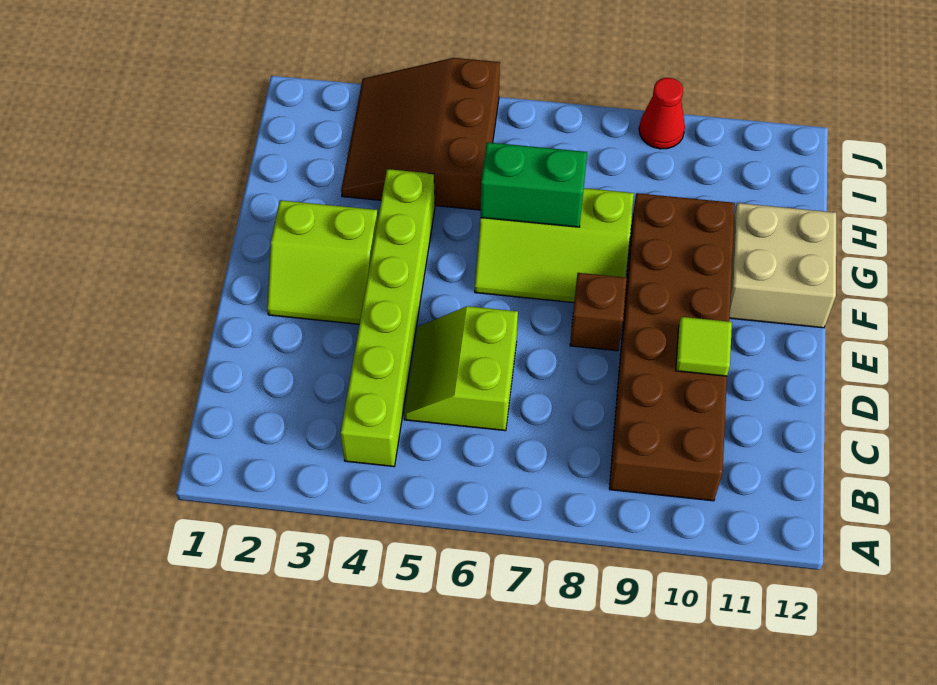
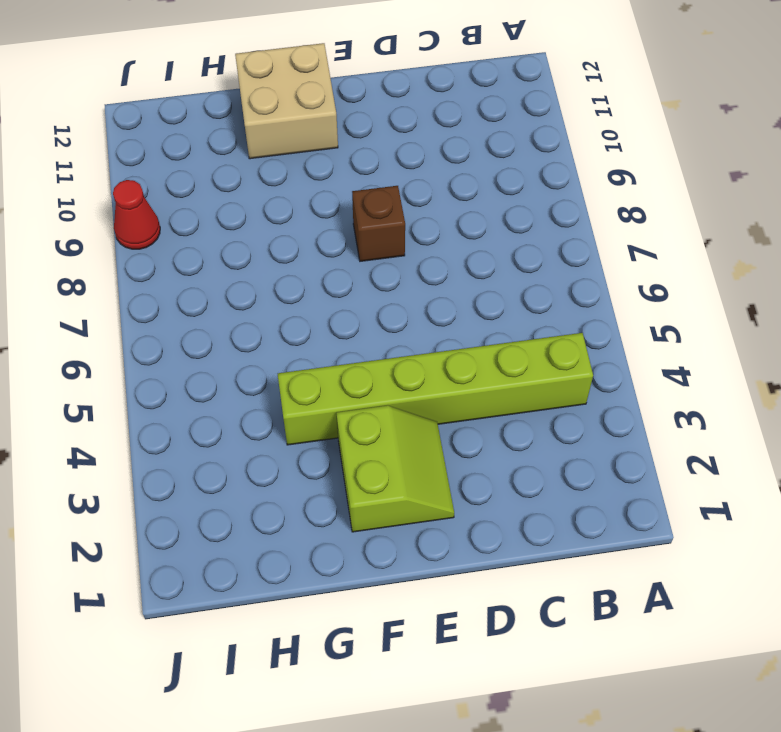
none -> brown 2x6 brick [609,193,735,501]
none -> lime 2x2 slope [404,306,518,431]

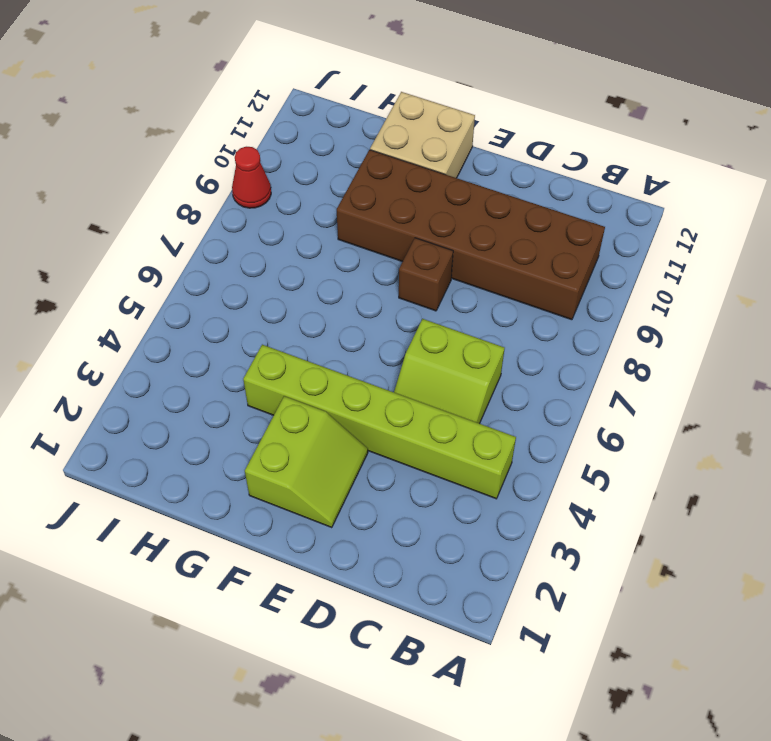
none -> lime 2x3 slope [475,188,634,303]
none -> brown 3x3 slope [341,58,500,210]

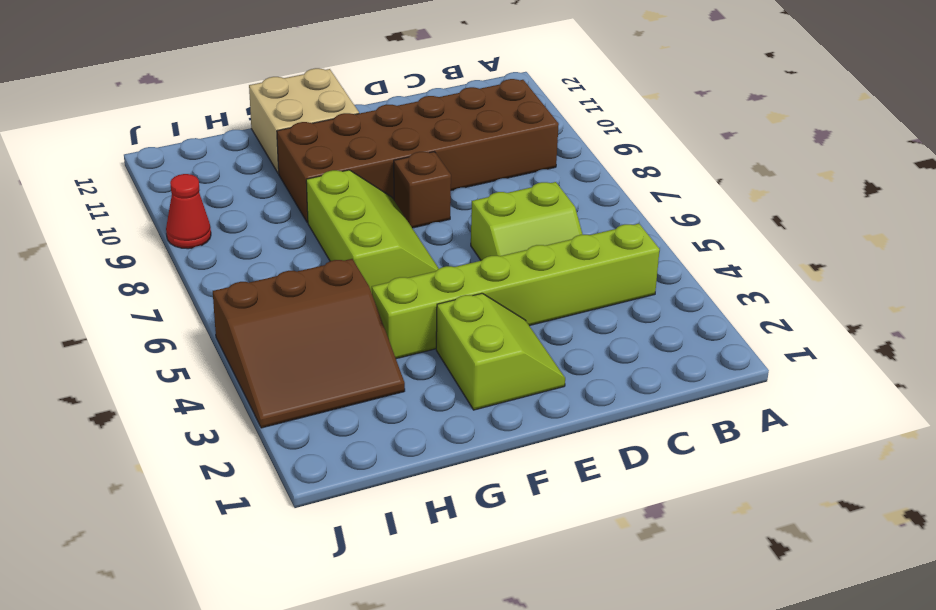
none -> lime 1x1 tile [676,317,732,376]
none -> green 1x2 brick [481,142,587,227]

